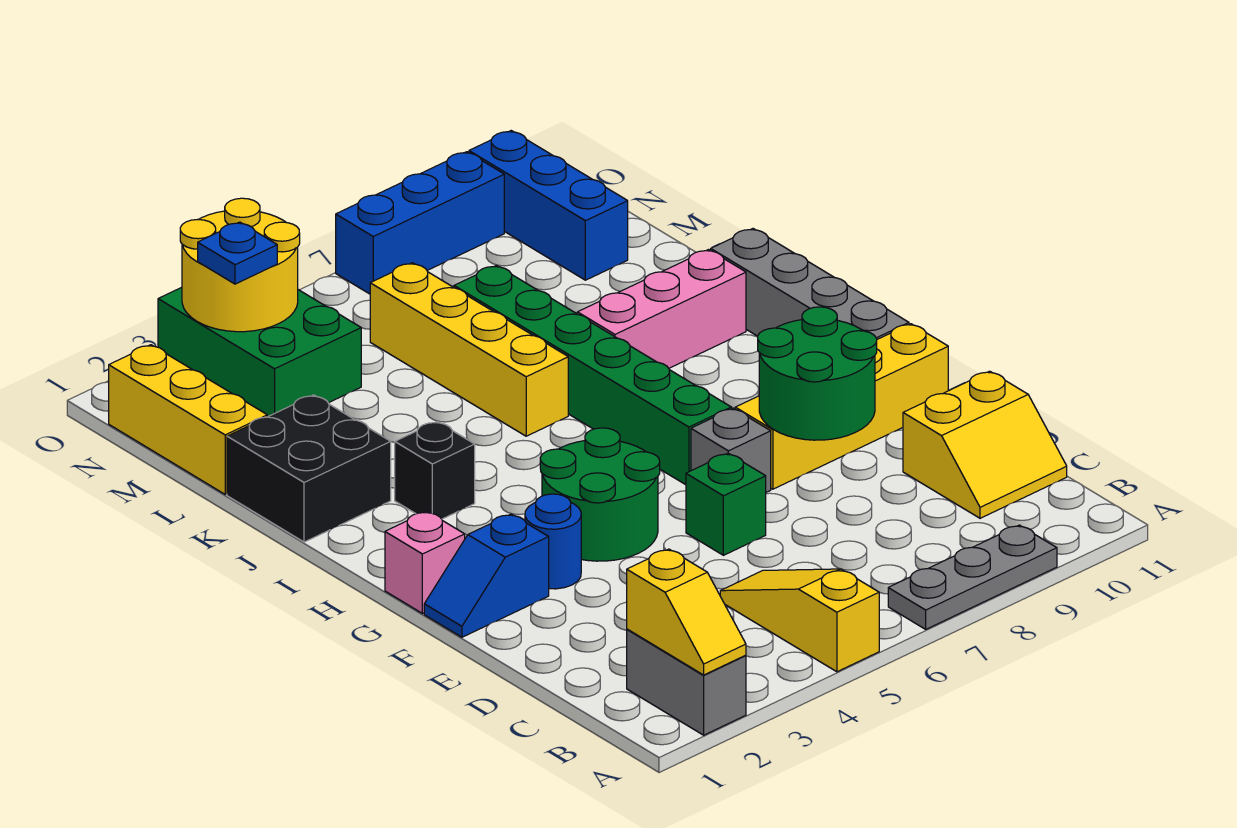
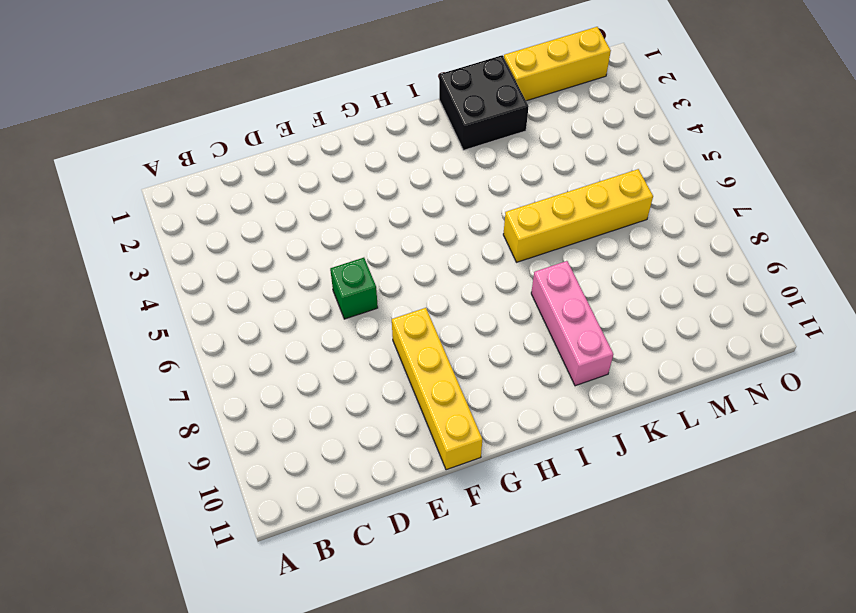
none -> grey 1x2 brick [627,629,746,735]
none -> yellow 1x3 slope [720,569,879,672]
none -> grey 1x3 plate [888,525,1057,629]

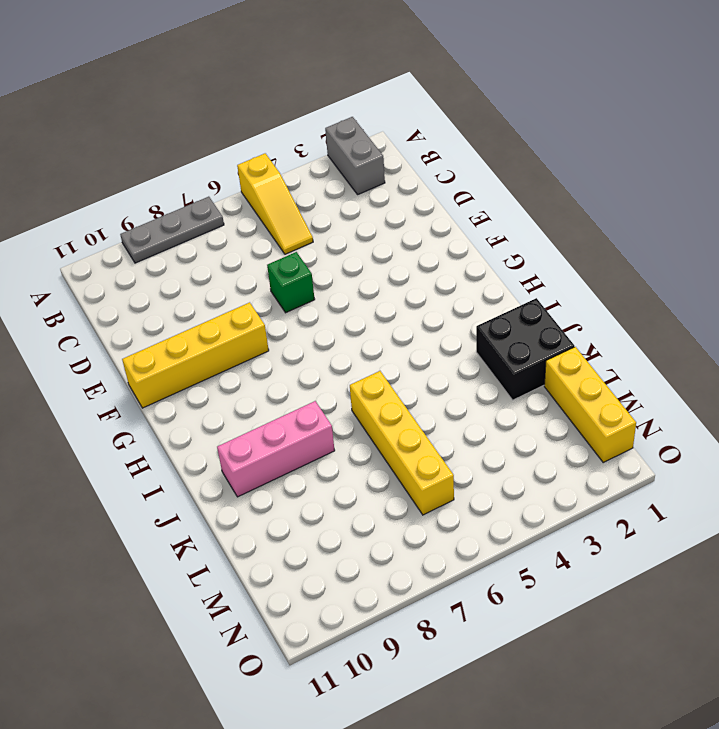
none -> yellow 2x2 slope [903,371,1067,518]
none -> blue 1x2 slope [424,514,549,637]
none -> blue 1x1 round brick [525,494,581,589]

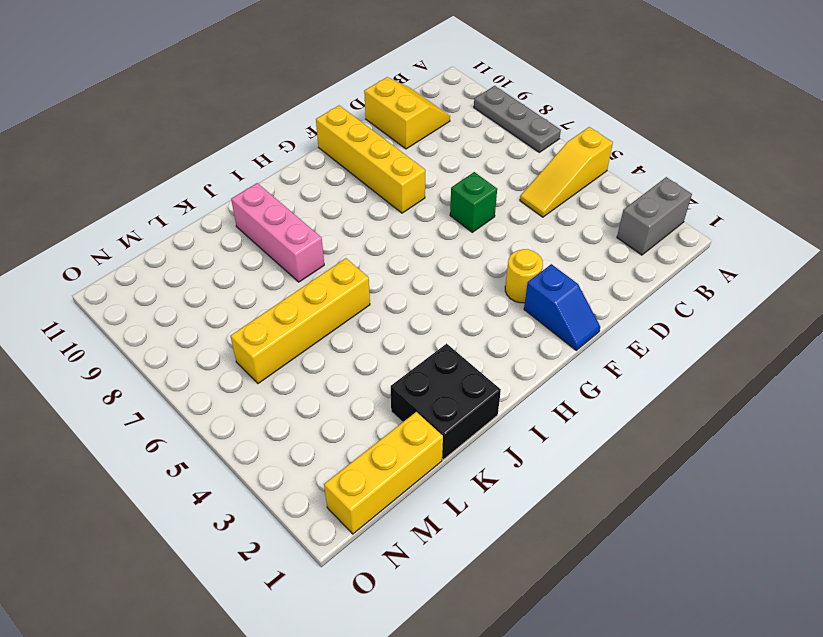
yellow 1x1 round brick [505,249,543,303] -> blue 1x1 round brick [525,494,581,589]
none -> green 2x2 round brick [540,428,660,561]
none -> grey 1x1 brick [691,408,771,492]
none -> pink 1x1 brick [385,511,465,614]

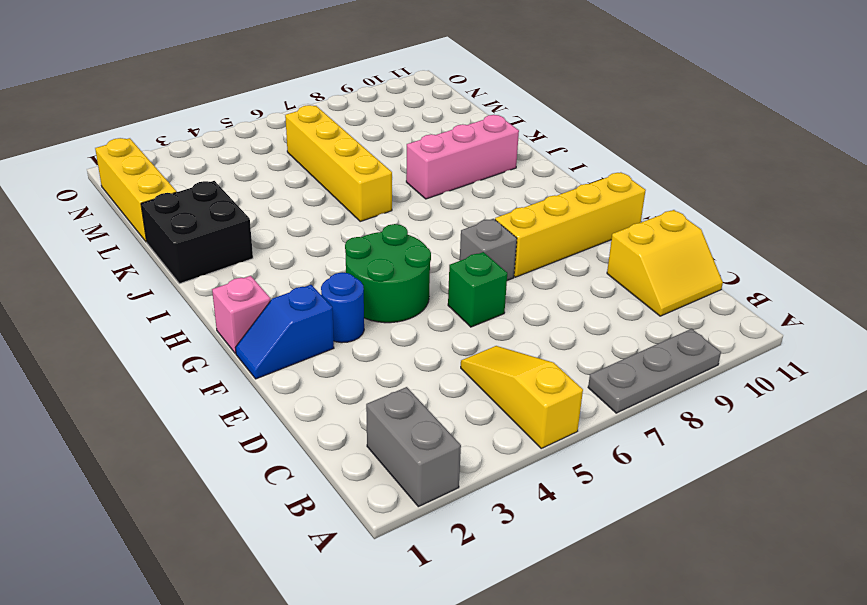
none -> green 1x6 brick [454,265,731,485]
none -> grey 1x4 brick [711,229,909,339]
none -> black 1x1 brick [395,422,475,519]

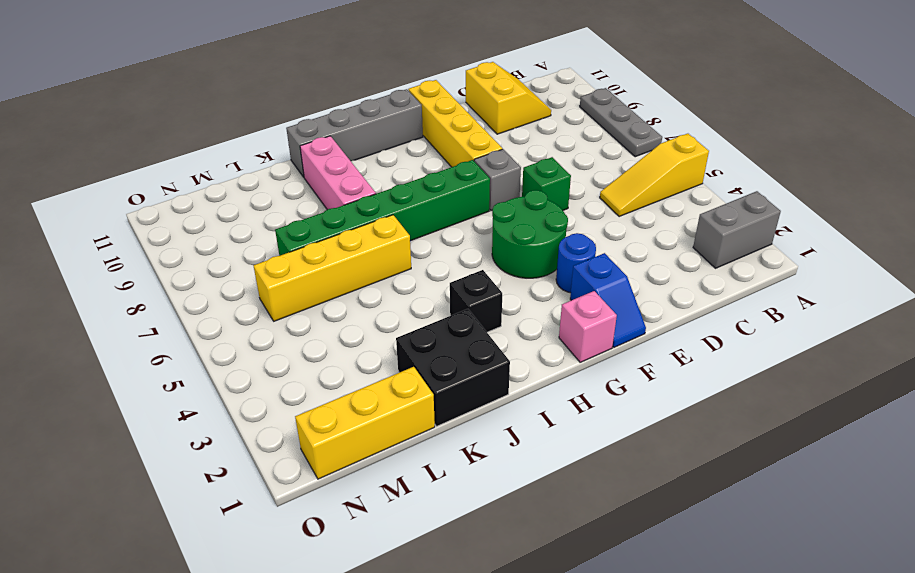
none -> green 2x3 brick [158,287,361,417]
none -> blue 1x3 brick [469,131,628,280]
none -> blue 1x3 brick [336,152,504,294]

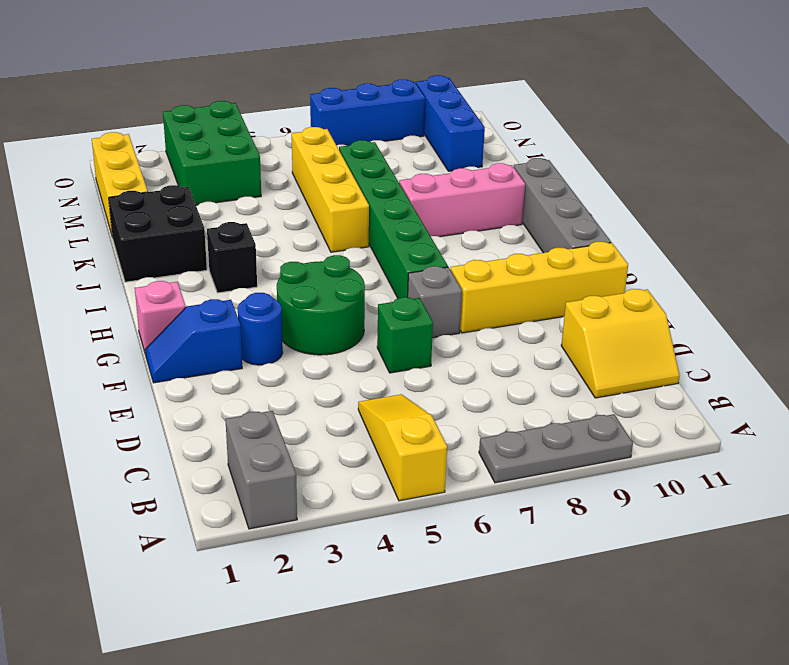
none -> yellow 1x2 slope [627,549,746,675]
none -> green 2x2 round brick [758,307,877,440]
none -> yellow 2x2 round brick [180,198,300,332]

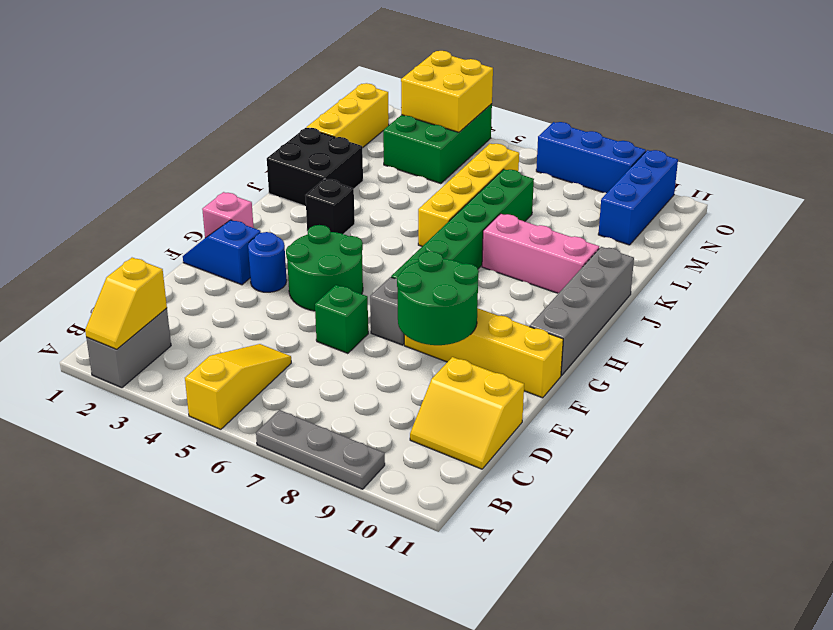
yellow 2x2 brick [401,51,493,132] -> yellow 2x2 round brick [180,198,300,332]
none -> blue 1x1 plate [198,222,277,284]

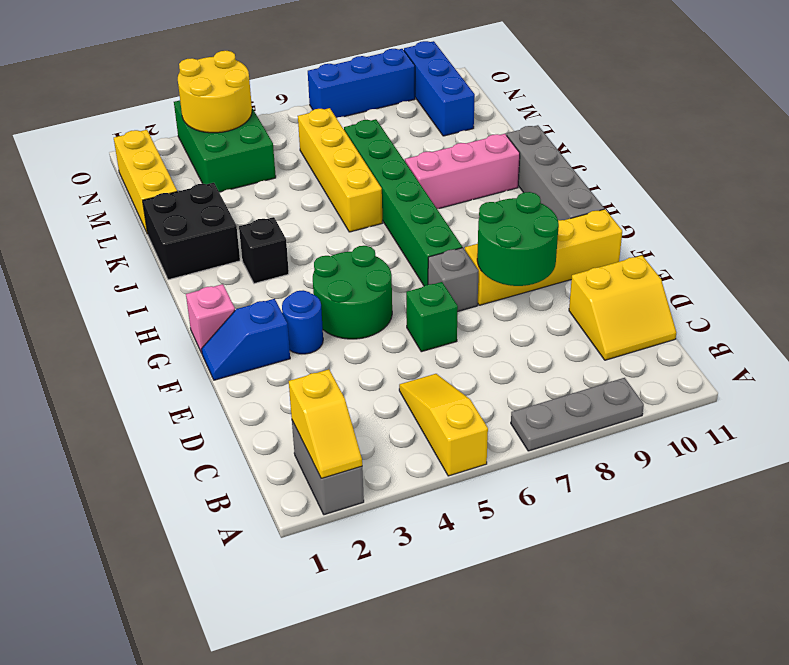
none -> blue 1x1 plate [198,222,277,284]

